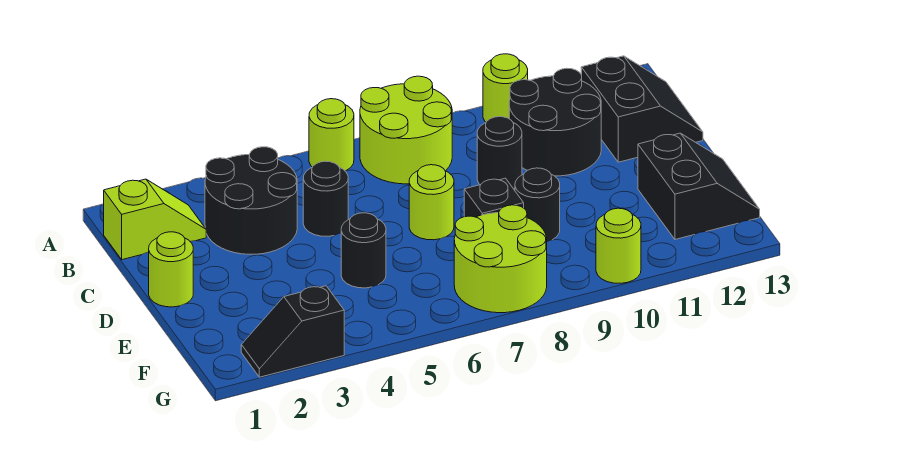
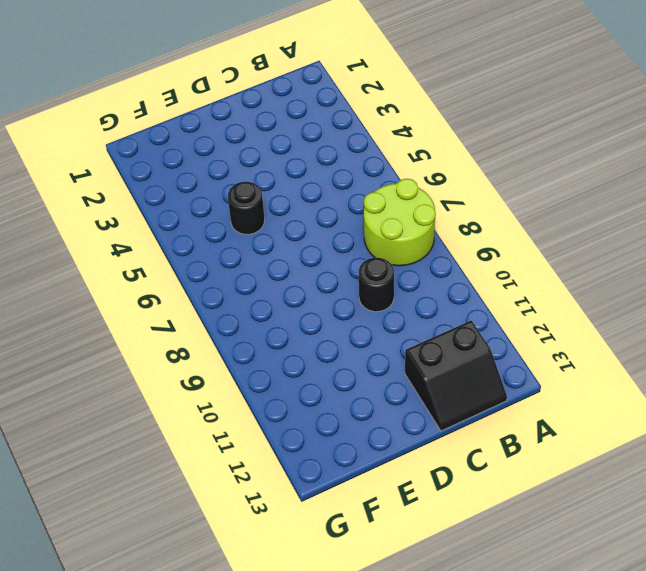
none -> lime 1x1 round brick [309,99,354,171]
none -> lime 1x1 round brick [483,54,528,122]
none -> lime 1x2 slope [104,179,206,260]

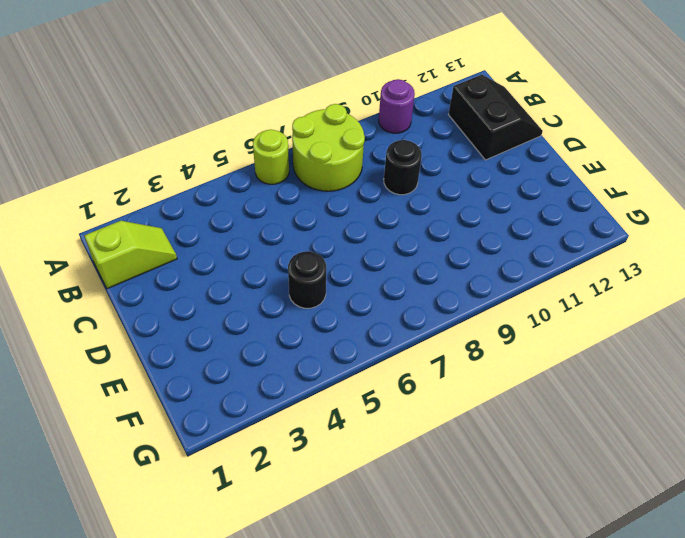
purple 1x1 round brick [379,79,415,133] -> lime 1x1 round brick [483,54,528,122]
none -> black 2x2 round brick [205,147,297,254]
none -> black 2x2 round brick [509,68,601,176]
none -> black 1x1 round brick [303,161,348,236]

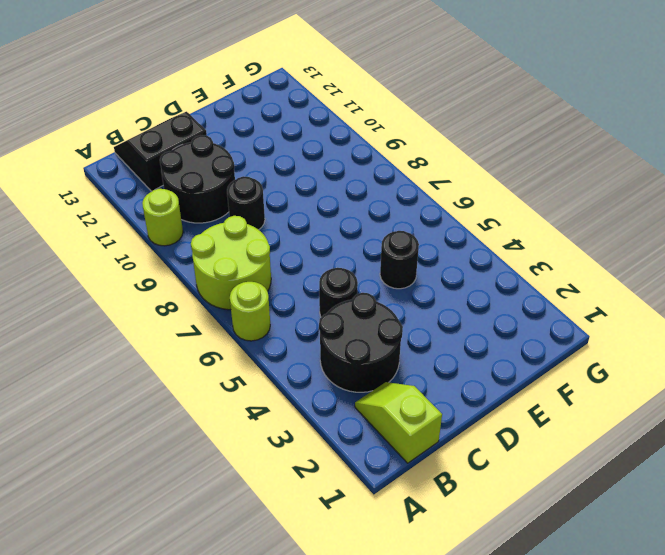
none -> lime 1x1 round brick [149,232,193,307]
none -> lime 1x1 round brick [409,165,454,240]
none -> black 1x1 brick [464,178,524,217]

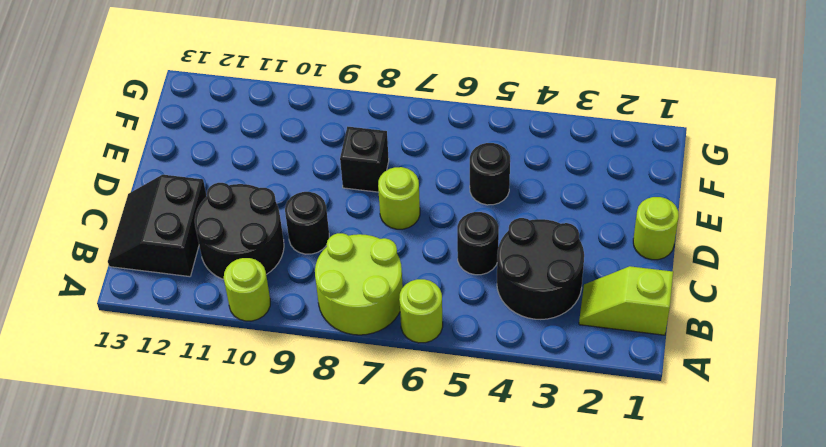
none -> black 1x1 round brick [515,168,560,242]
none -> black 2x2 slope [638,133,760,239]
none -> lime 2x2 round brick [454,205,547,313]

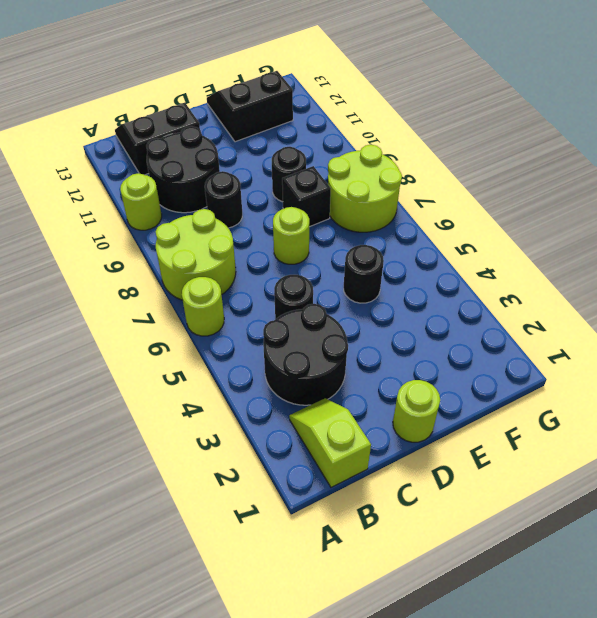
none -> black 1x2 slope [241,286,344,377]
none -> lime 1x1 round brick [596,208,641,283]

